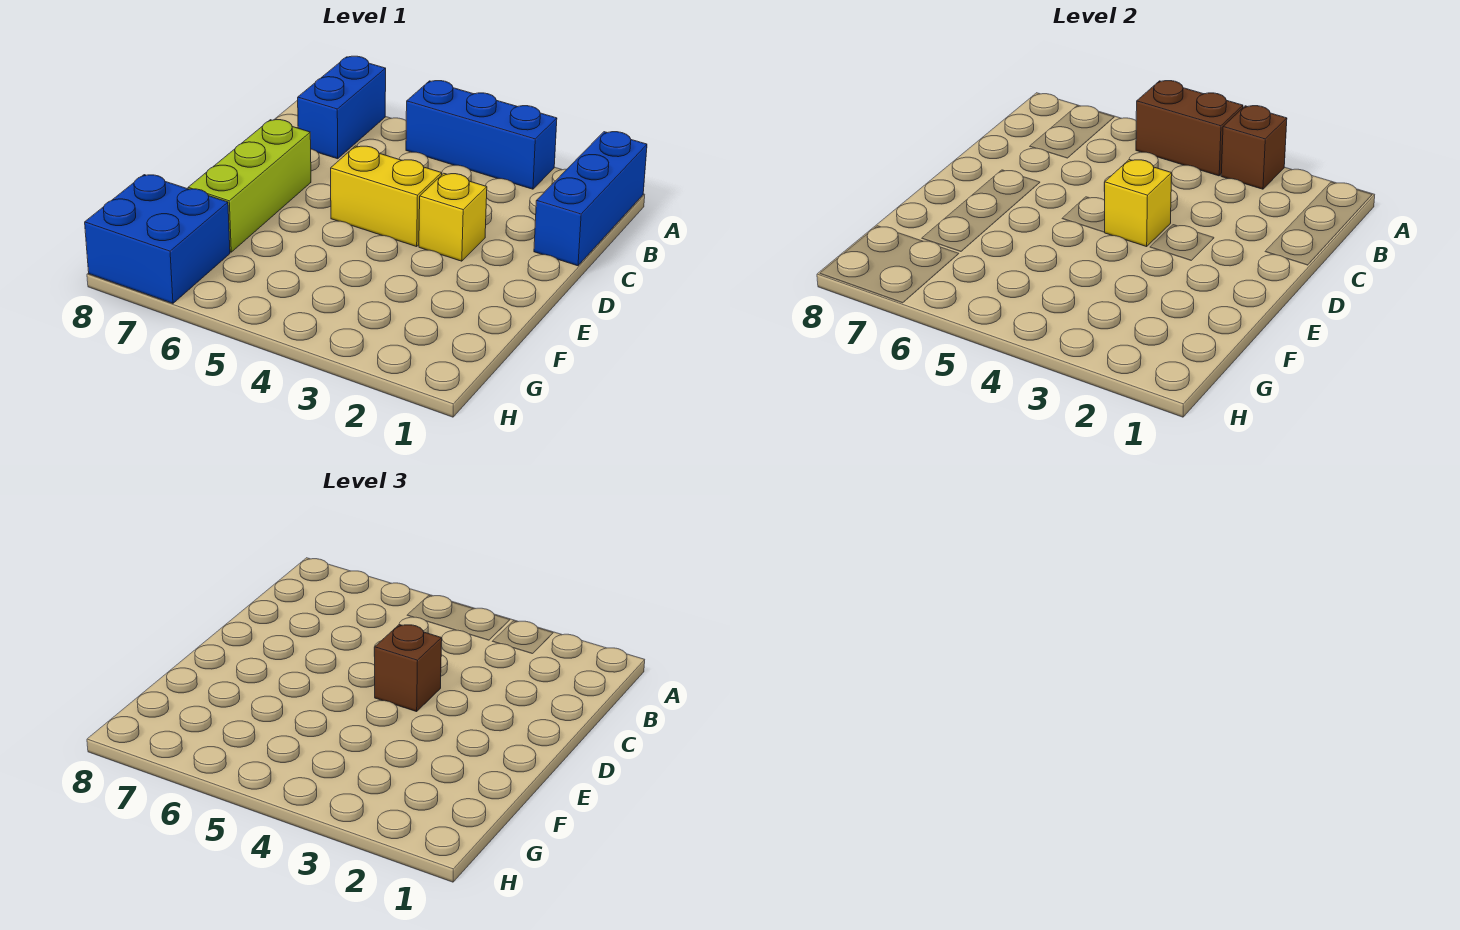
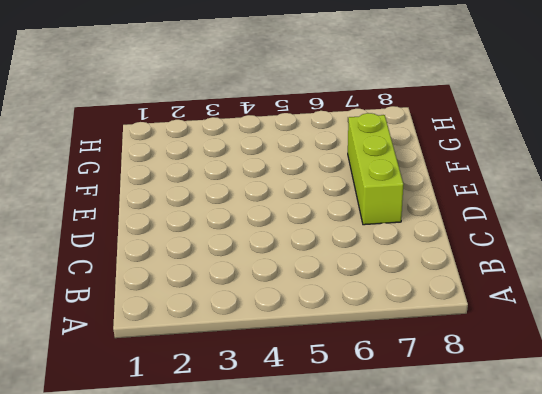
none -> blue 1x3 brick [534,132,647,266]
none -> blue 1x3 brick [406,81,557,189]

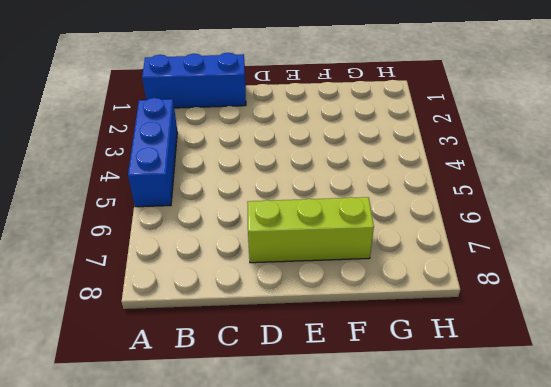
none -> blue 1x2 brick [298,56,386,159]
none -> yellow 1x1 brick [419,173,487,261]

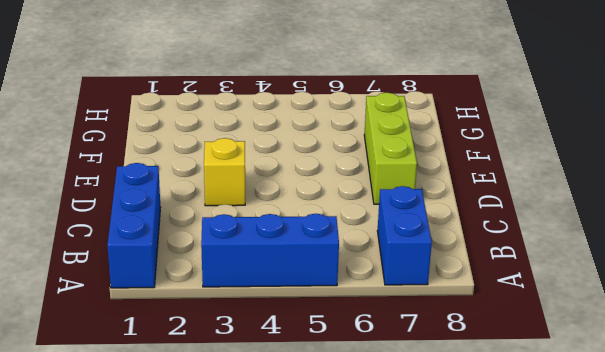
none -> yellow 1x2 brick [331,146,442,247]
none -> blue 2x2 brick [85,175,230,303]

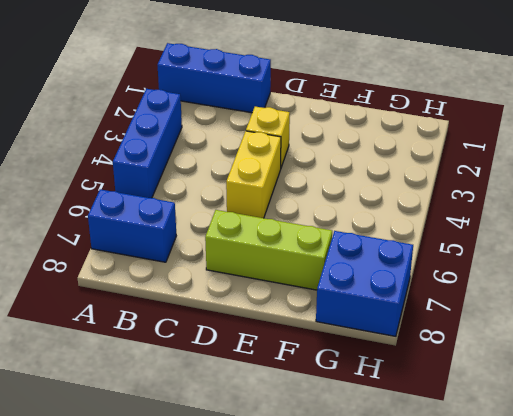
none -> brown 1x1 brick [1221,106,1287,189]
none -> brown 1x2 brick [1136,81,1243,176]

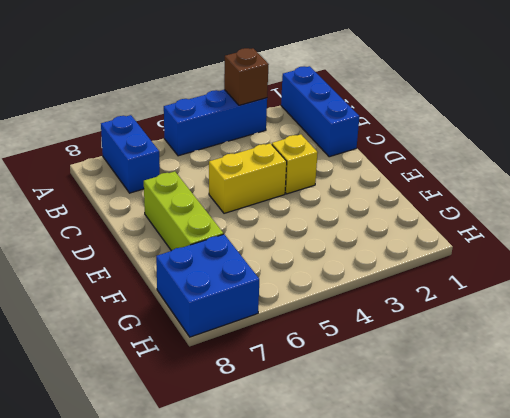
none -> brown 1x2 brick [1136,81,1243,176]
none -> yellow 1x1 brick [1104,160,1172,247]

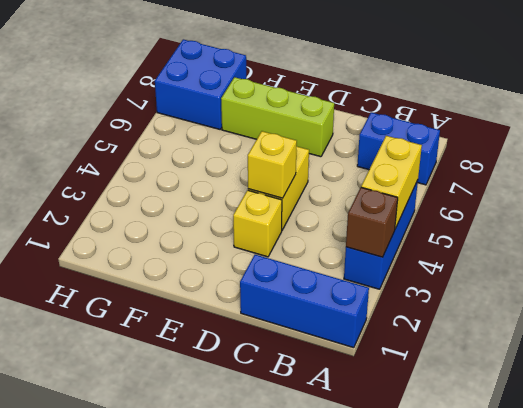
yellow 1x2 brick [361,136,422,229] -> brown 1x2 brick [1136,81,1243,176]
none -> brown 1x1 brick [374,625,442,712]

